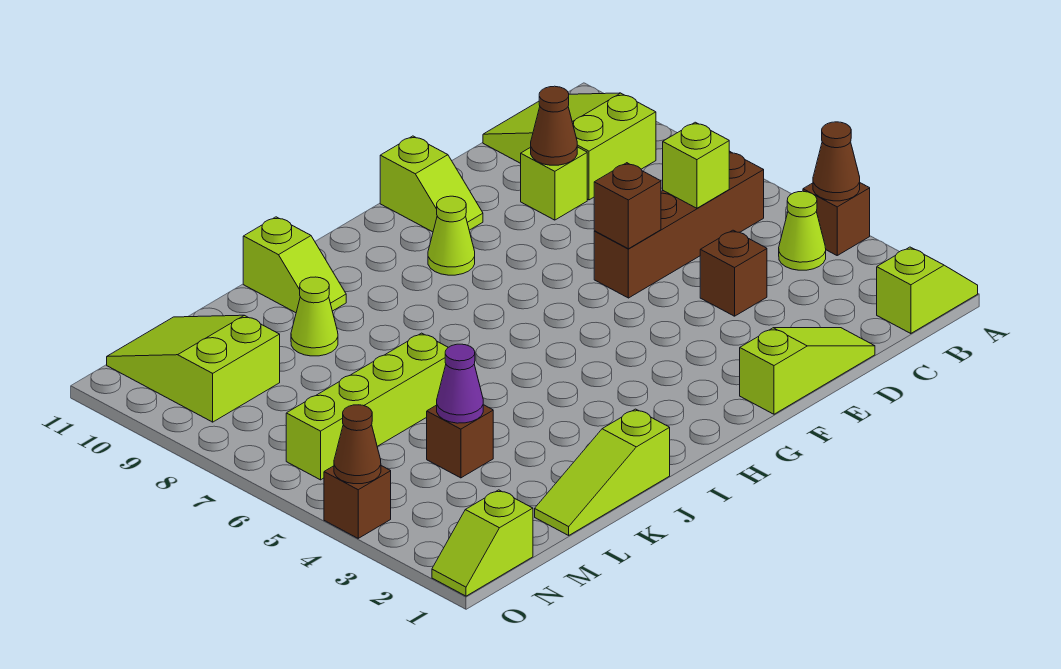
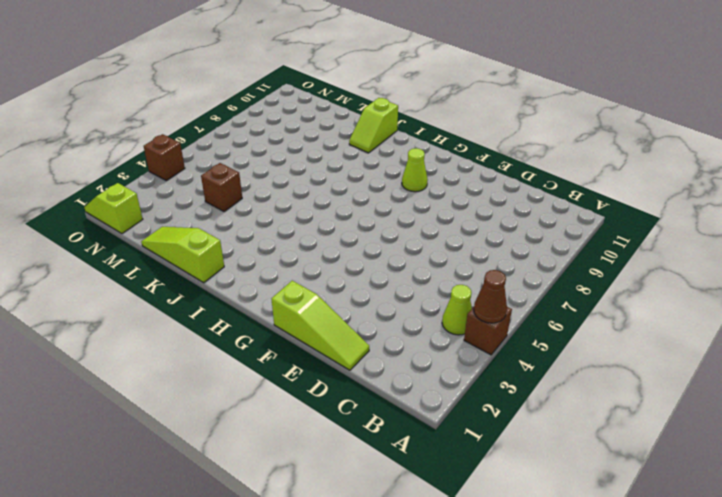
none -> lime 1x2 slope [877,247,978,334]
none -> brown 1x4 brick [594,151,764,298]
none -> lime 2x3 slope [483,93,656,200]

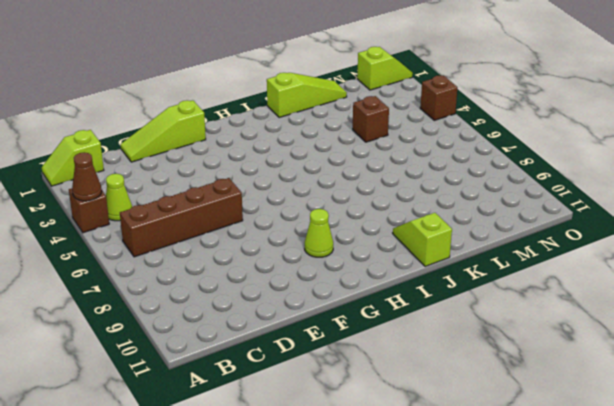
none -> lime 2x3 slope [483,93,656,200]
none -> brown 1x1 brick [700,230,767,316]
none -> lime 1x1 brick [521,147,587,220]

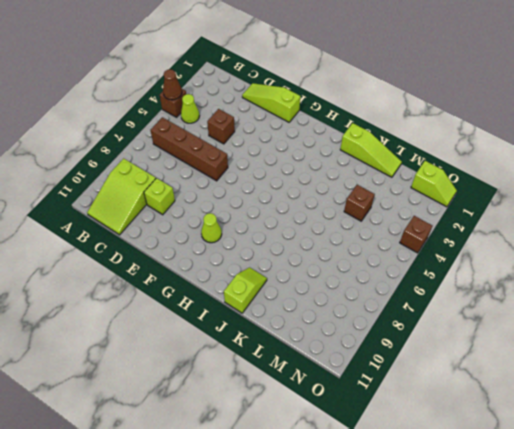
none -> lime 1x2 slope [877,247,978,334]
none -> lime 1x2 slope [380,136,483,232]
none -> lime 1x4 brick [286,333,448,480]

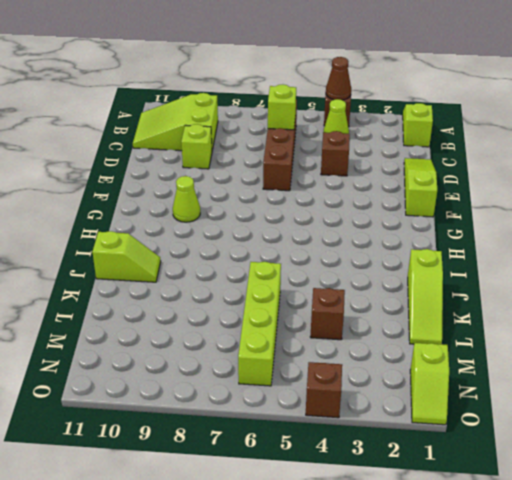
none -> lime 1x2 slope [380,136,483,232]
none -> lime 1x1 cone [291,277,338,356]
none -> lime 2x3 slope [107,315,280,422]

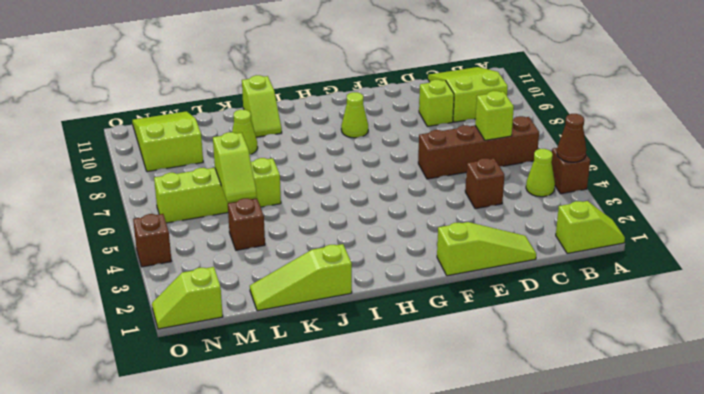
lime 1x2 slope [213,132,257,202] -> lime 1x2 slope moved to [380,136,483,232]
none -> brown 1x1 cone [531,86,577,165]
none -> brown 1x1 brick [594,163,661,249]
none -> purple 1x1 cone [437,344,483,423]

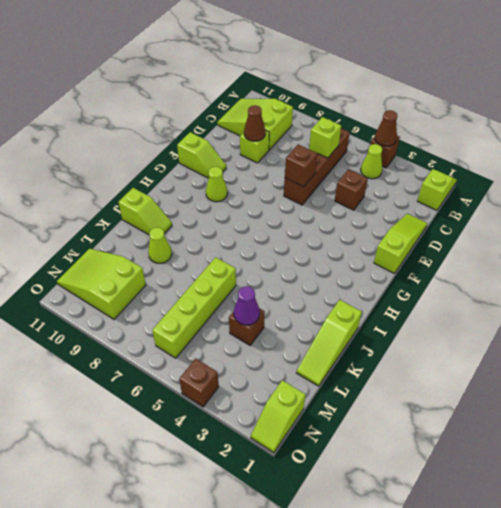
none -> brown 1x1 cone [334,405,381,484]

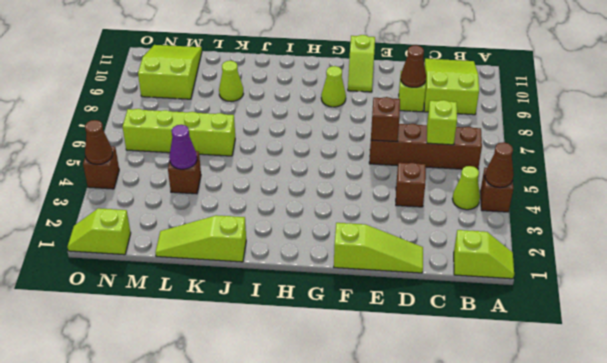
none -> lime 1x2 slope [243,217,346,313]

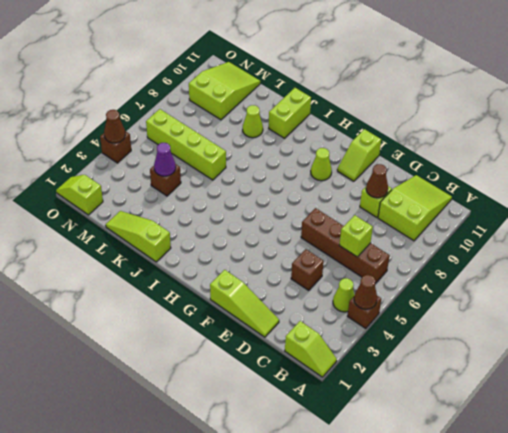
lime 1x2 brick [269,88,311,138] -> lime 1x2 slope [243,217,346,313]
none -> brown 1x1 brick [594,163,661,249]

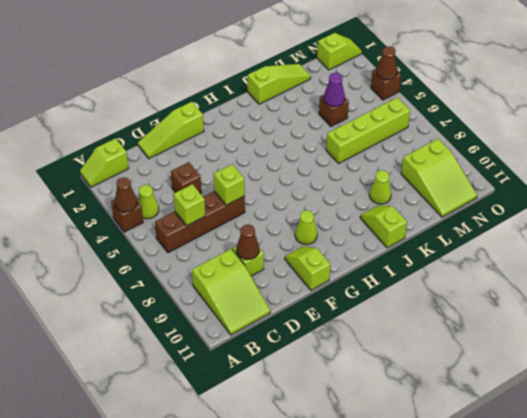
lime 1x1 brick [213,164,245,205] -> brown 1x1 brick [594,163,661,249]

